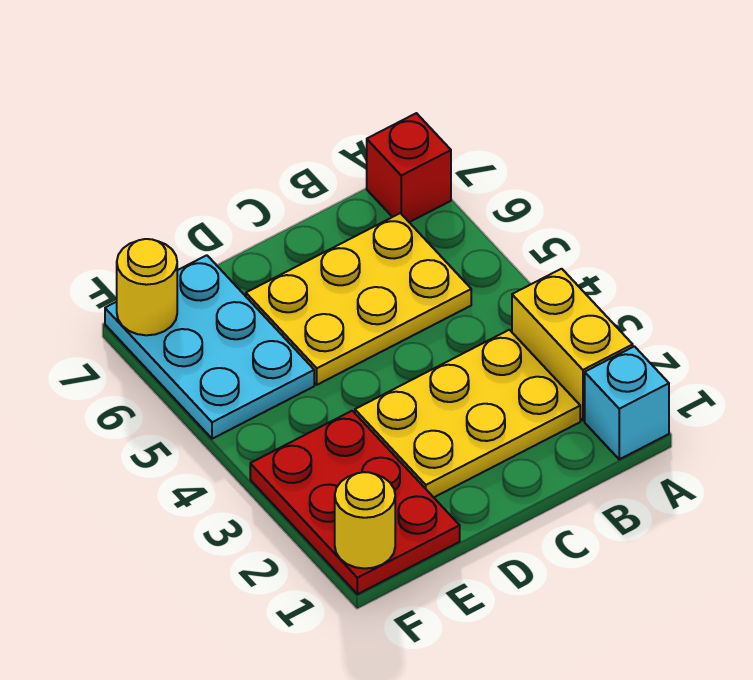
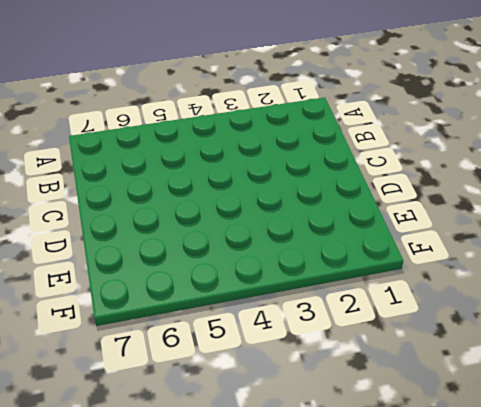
none -> cyan 1x1 brick [585,346,669,459]
none -> yellow 1x2 brick [512,269,633,420]

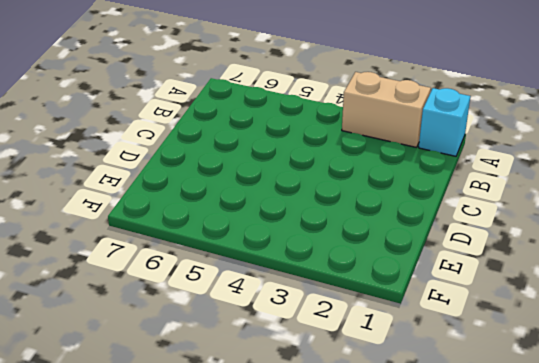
tan 1x2 brick [342,72,431,147] -> yellow 1x2 brick [512,269,633,420]
none -> red 1x1 brick [367,113,451,222]
none -> yellow 2x3 plate [355,330,580,497]

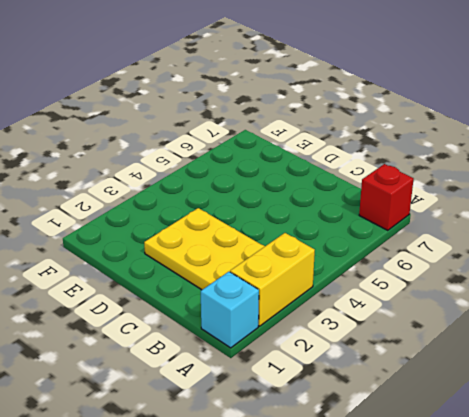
none -> yellow 2x3 plate [246,213,471,385]
none -> red 2x3 plate [250,411,460,594]

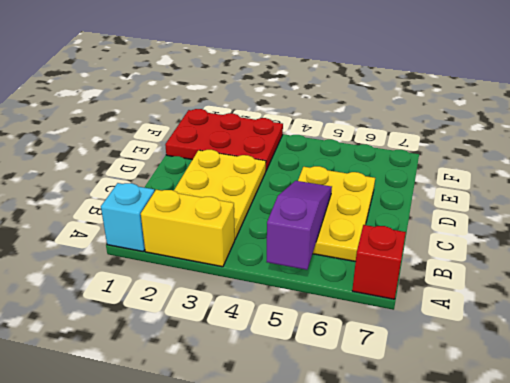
purple 1x3 slope [266,181,332,270] -> none
none -> cyan 2x3 plate [105,255,314,439]
none -> yellow 1x1 round brick [335,472,395,569]

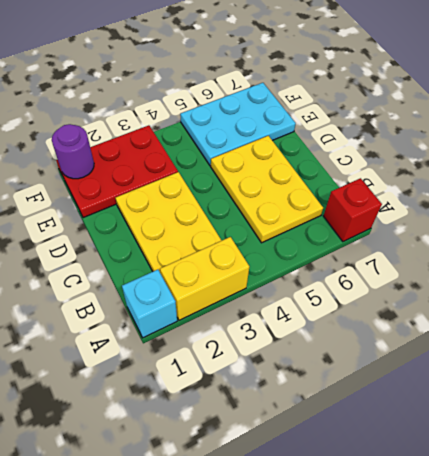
purple 1x1 round brick [52,124,94,179] -> yellow 1x1 round brick [335,472,395,569]
none -> yellow 1x1 round brick [117,239,177,335]

